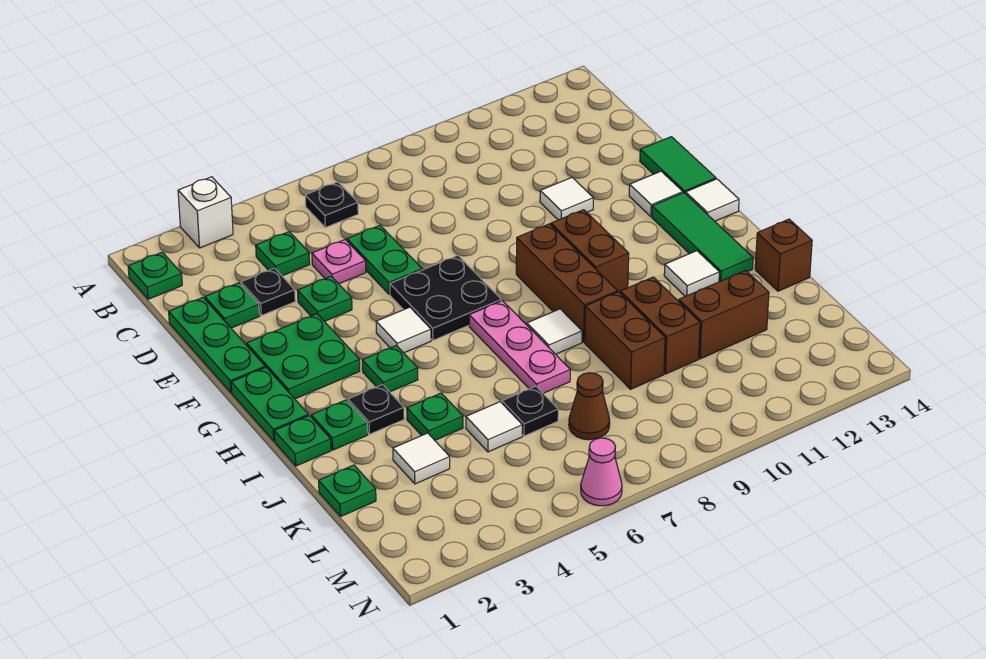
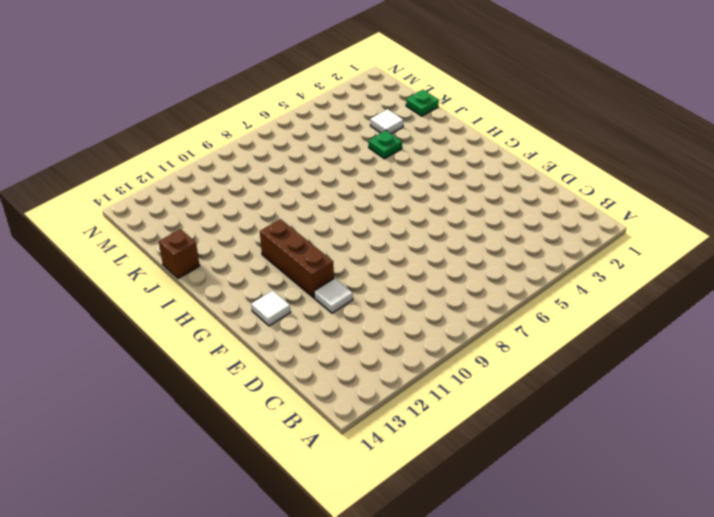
brown 1x3 brick [260,219,334,298] -> brown 1x3 brick moved to [516,224,618,342]
none -> white 1x1 brick [178,177,233,248]
none -> green 1x1 plate [128,252,182,299]
none -> black 1x1 plate [305,182,358,228]
none -> green 1x1 plate [256,232,310,276]

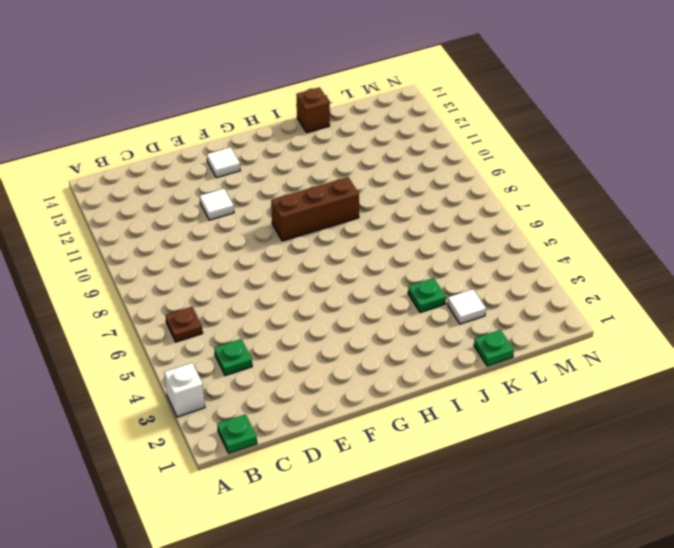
brown 1x1 plate [166,307,203,342] -> black 1x1 plate [305,182,358,228]
none -> green 1x3 plate [169,298,265,393]
none -> green 1x1 plate [205,283,260,328]
none -> black 1x1 plate [241,268,295,316]
none -> pink 1x1 plate [312,240,366,284]

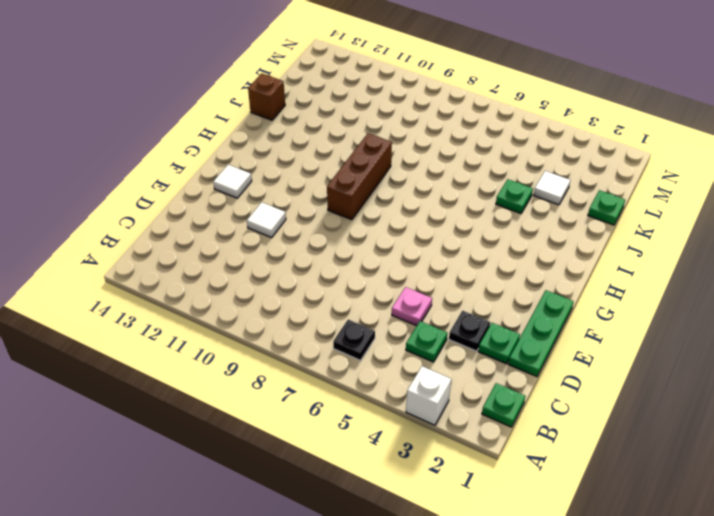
none -> green 1x2 plate [347,225,422,294]
none -> green 1x1 plate [298,276,352,321]
none -> green 1x2 tile [640,137,716,194]
none -> green 2x2 plate [247,314,360,399]

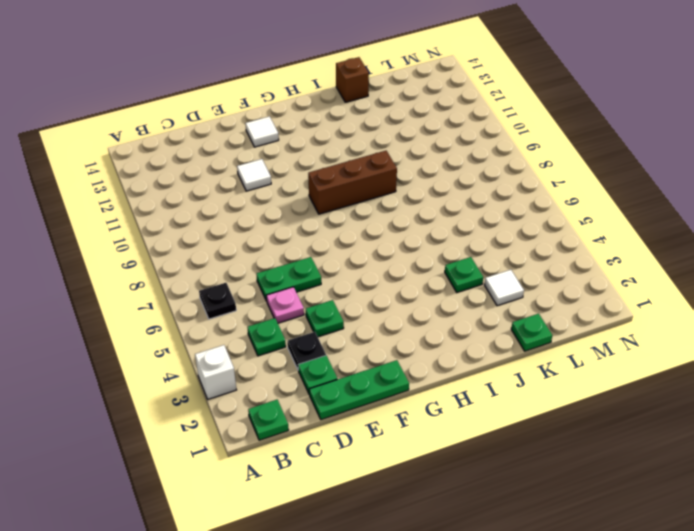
none -> green 1x2 tile [640,137,716,194]
none -> green 2x2 plate [247,314,360,399]
none -> black 2x2 plate [390,256,501,340]
none -> green 1x2 plate [231,368,309,441]

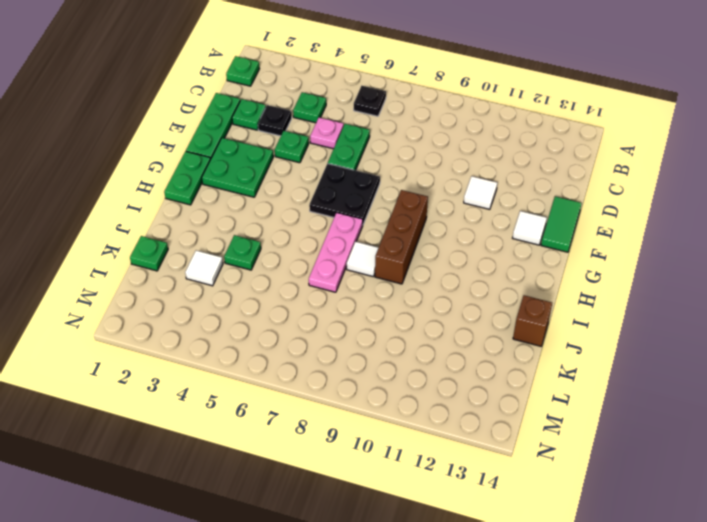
none -> white 1x1 brick [178,177,233,248]
none -> white 1x1 tile [376,307,431,353]
none -> brown 1x2 brick [551,210,629,293]
none -> green 1x3 tile [652,193,753,282]

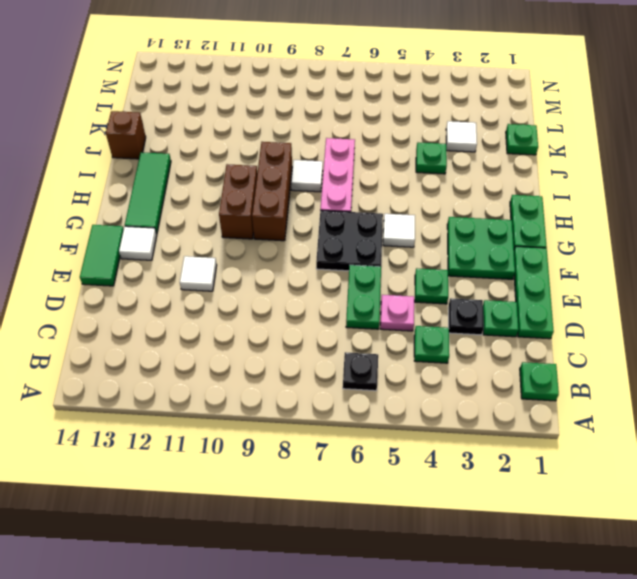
none -> white 1x1 brick [178,177,233,248]
none -> white 1x1 tile [686,179,739,221]
none -> green 1x1 plate [362,345,418,392]
none -> green 1x1 plate [274,416,331,466]

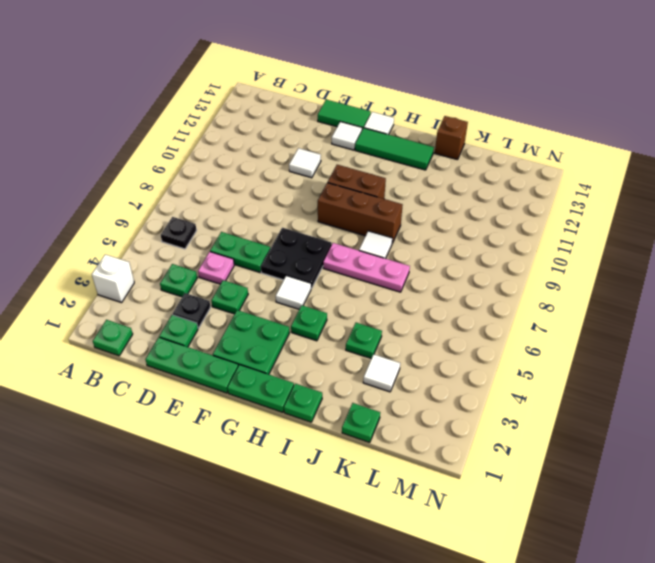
none -> green 1x1 plate [311,400,368,450]
none -> black 1x1 plate [348,385,404,434]
none -> white 1x1 tile [664,251,719,296]
none -> brown 1x2 brick [585,292,665,389]

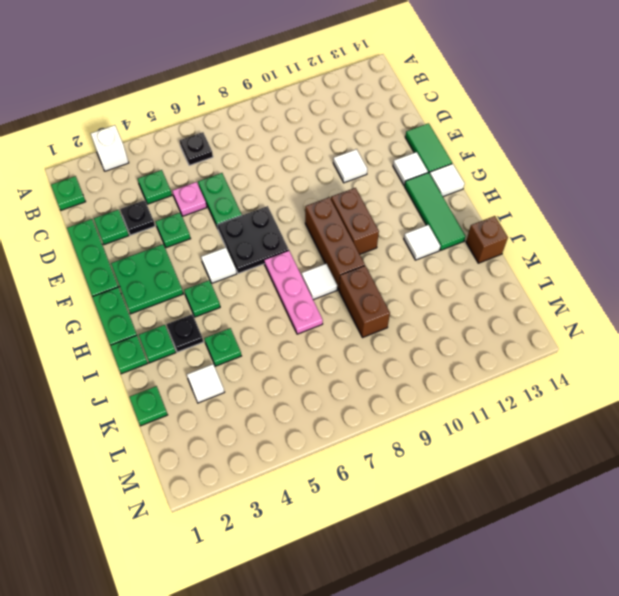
none -> brown 1x2 brick [620,277,700,374]
none -> white 1x1 tile [466,402,522,452]
none -> black 1x1 plate [502,386,558,436]
none -> brown 1x2 brick [679,271,769,359]

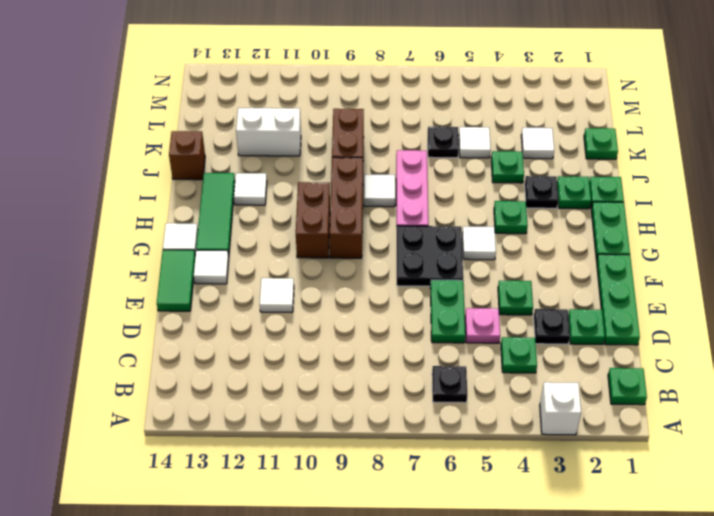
white 1x2 brick [236,108,301,156] -> brown 1x2 brick [679,271,769,359]
none -> green 2x2 plate [247,314,360,399]
none -> brown 1x2 brick [620,277,700,374]
none -> brown 1x1 cone [569,373,610,440]
none -> pink 1x1 cone [581,438,622,506]

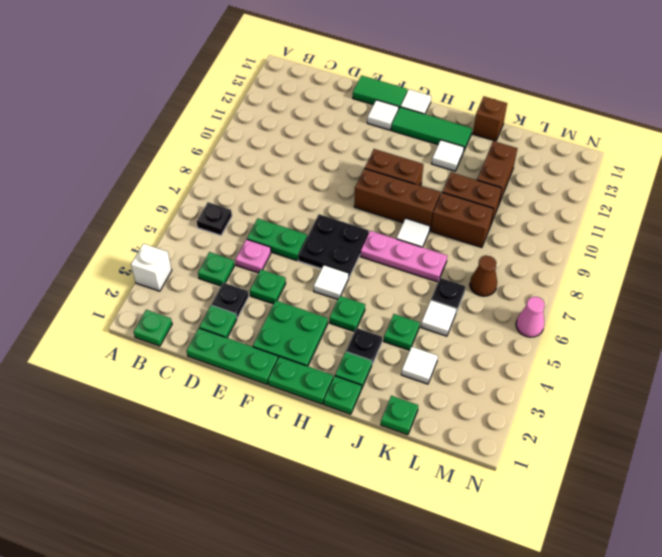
none -> white 1x1 tile [540,178,593,220]

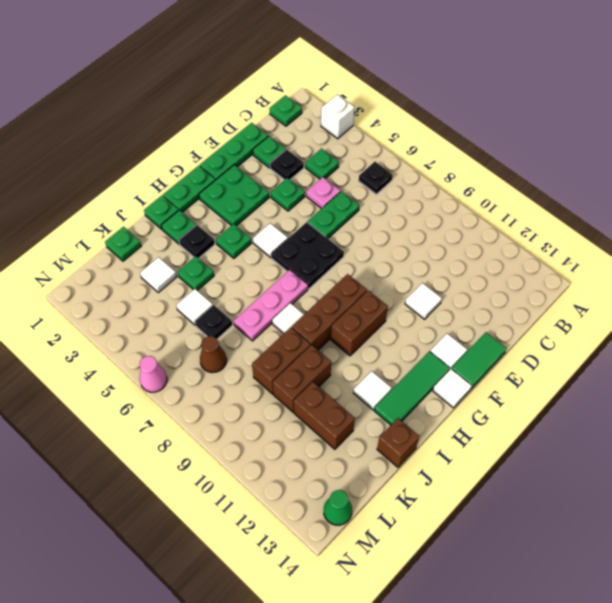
green 1x1 cone [324,490,352,525] -> none

